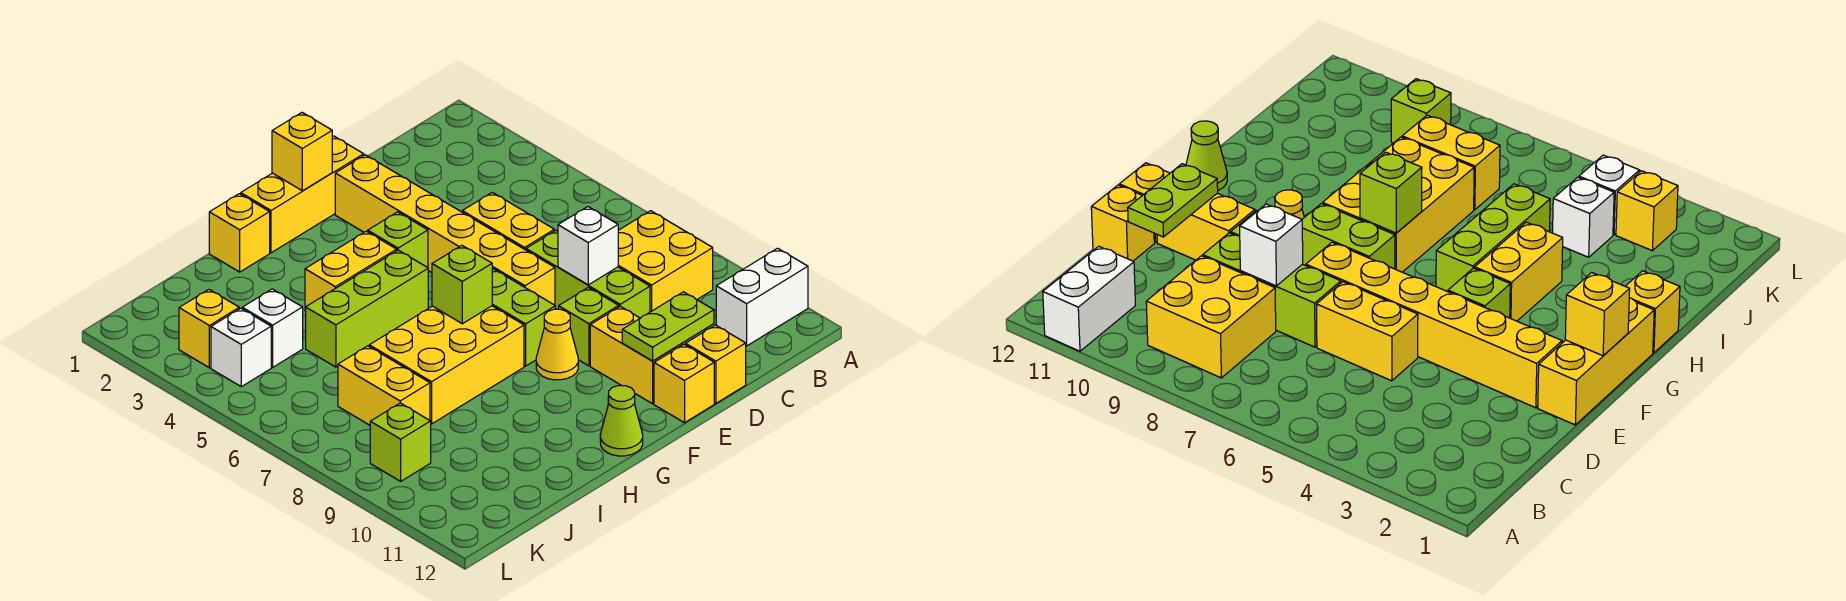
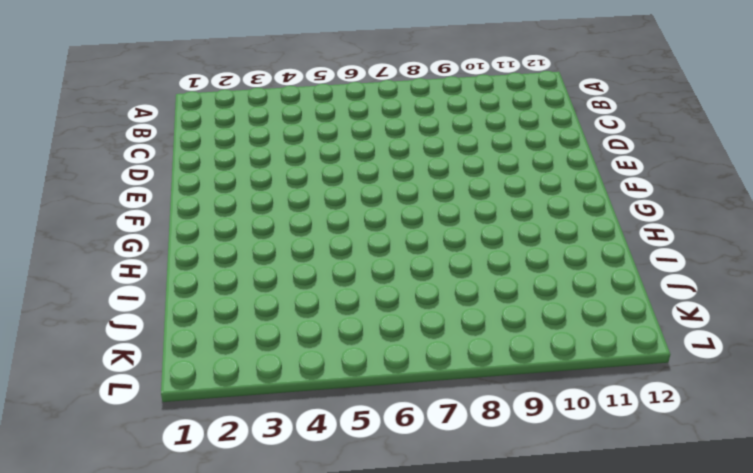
none -> white 1x2 brick [716,248,808,346]
none -> yellow 2x2 brick [618,211,713,312]
none -> yellow 1x2 brick [462,192,554,250]

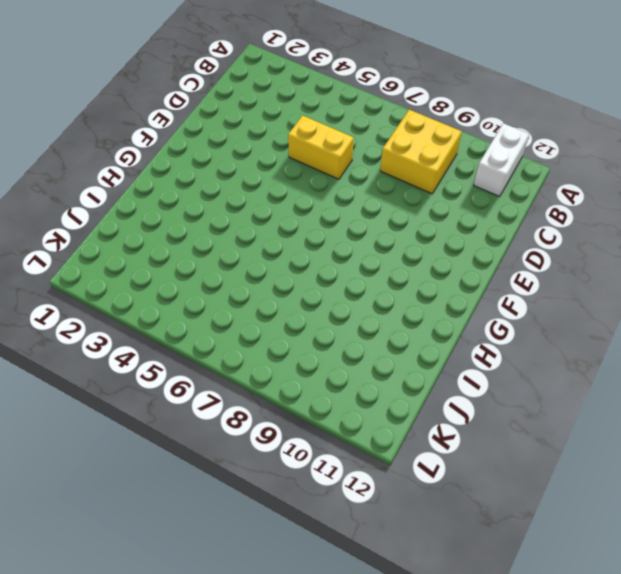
none -> lime 1x3 brick [526,230,650,318]
none -> yellow 1x1 brick [686,325,746,403]
none -> yellow 1x3 brick [241,136,364,253]

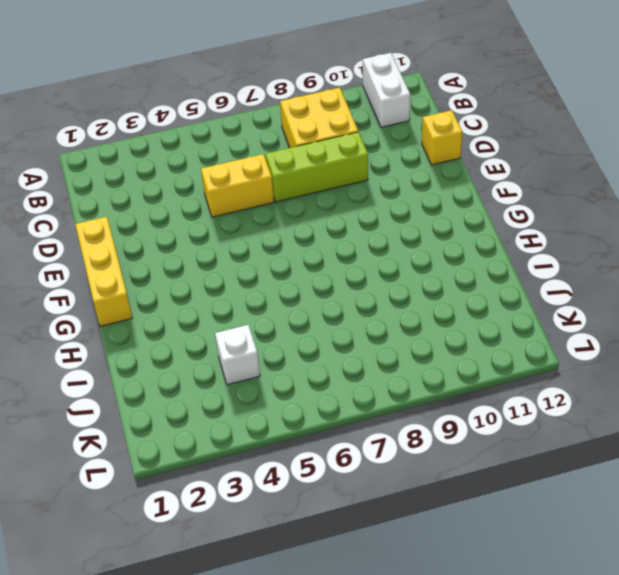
none -> yellow 1x6 brick [335,155,555,305]
none -> lime 1x1 brick [559,287,619,366]
none -> yellow 1x2 brick [590,306,682,404]

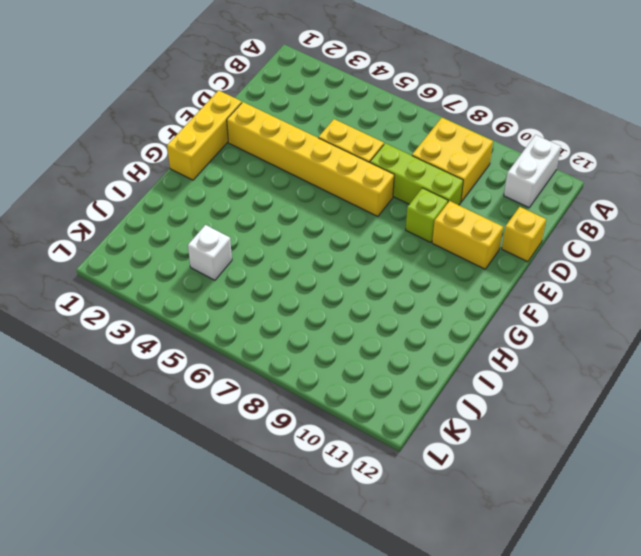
none -> yellow 1x1 brick [654,344,714,423]
none -> lime 1x1 brick [368,212,428,268]
none -> lime 1x2 brick [492,269,555,366]

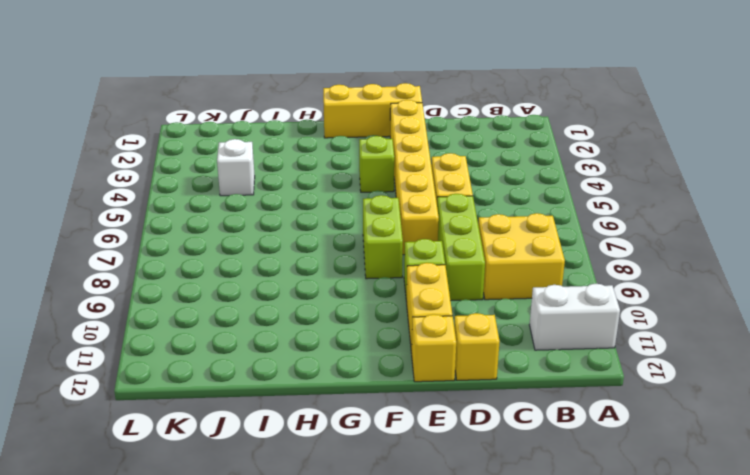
none -> yellow 1x1 cone [536,309,578,380]
none -> yellow 1x2 brick [305,231,397,311]
none -> lime 1x3 brick [306,250,428,367]

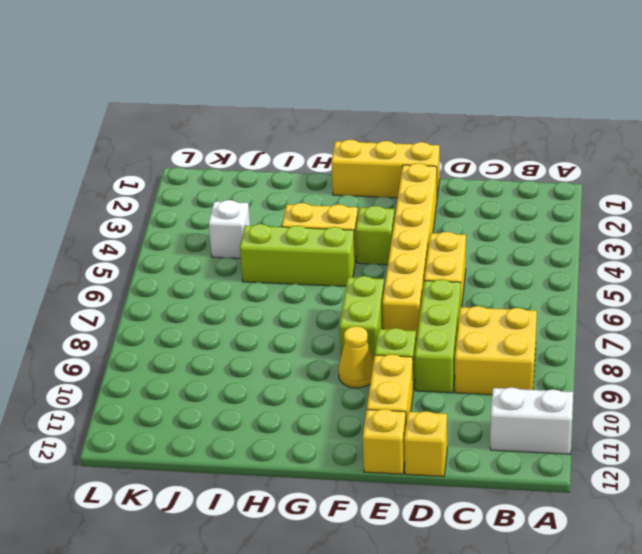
none -> yellow 2x3 brick [369,306,524,424]
none -> lime 1x1 cone [600,386,643,456]
none -> yellow 1x1 brick [209,194,270,272]

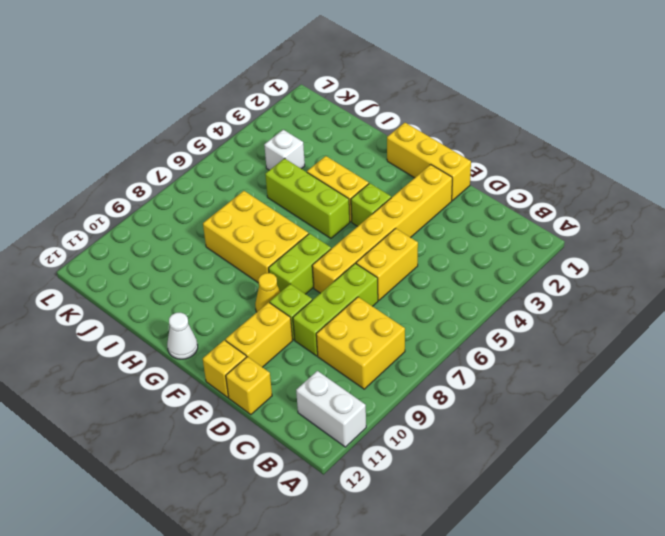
white 1x1 cone [167,313,198,359] -> lime 1x1 cone [600,386,643,456]
none -> yellow 1x1 brick [209,194,270,272]
none -> yellow 1x2 brick [338,346,430,425]
none -> yellow 1x1 brick [179,290,239,368]

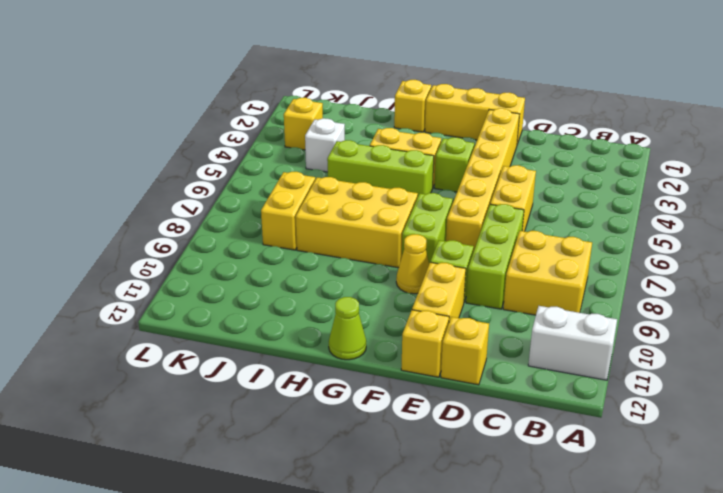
none -> white 1x1 brick [211,308,271,387]
none -> lime 1x1 brick [370,403,431,481]
none -> white 1x1 brick [558,207,618,285]

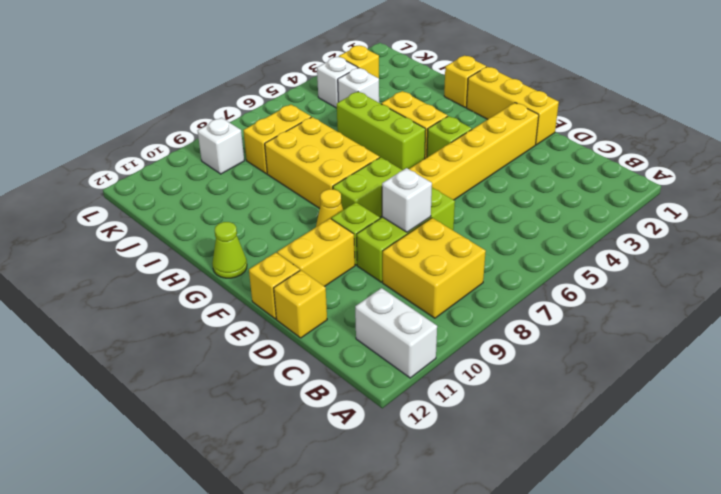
white 1x1 brick [198,118,244,174] -> lime 1x1 brick [370,403,431,481]
none -> yellow 1x2 brick [462,192,554,250]
none -> lime 1x2 plate [622,292,714,361]
none -> yellow 1x1 brick [272,113,332,191]

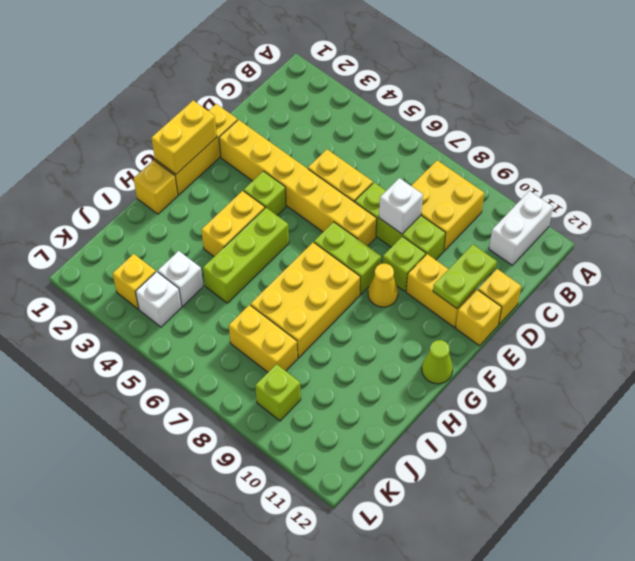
yellow 1x2 brick [152,100,217,174] -> yellow 1x1 brick [272,113,332,191]
none -> lime 1x1 brick [432,245,492,324]

